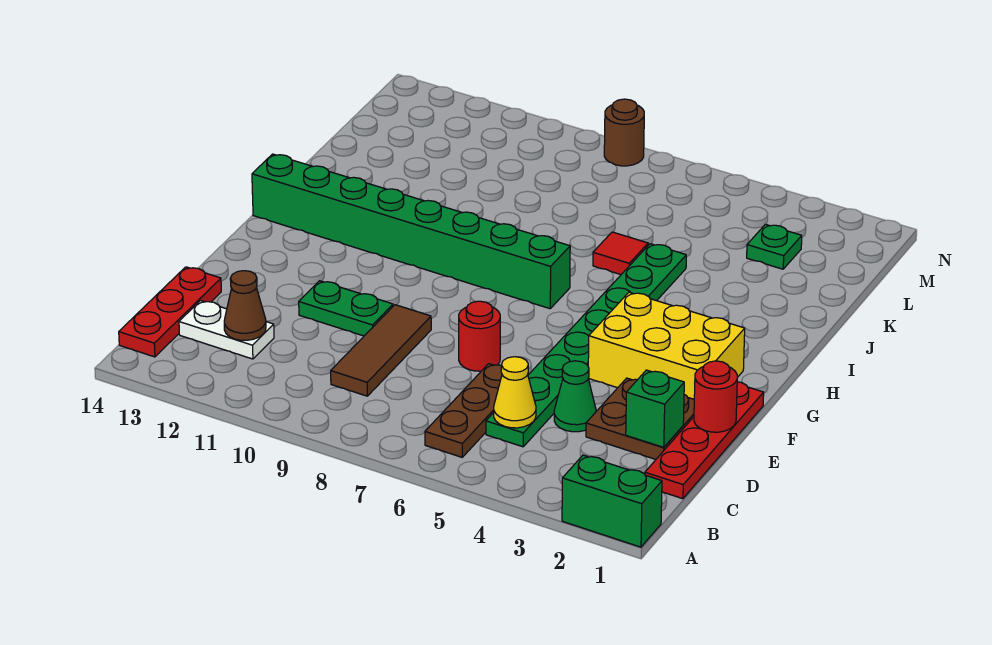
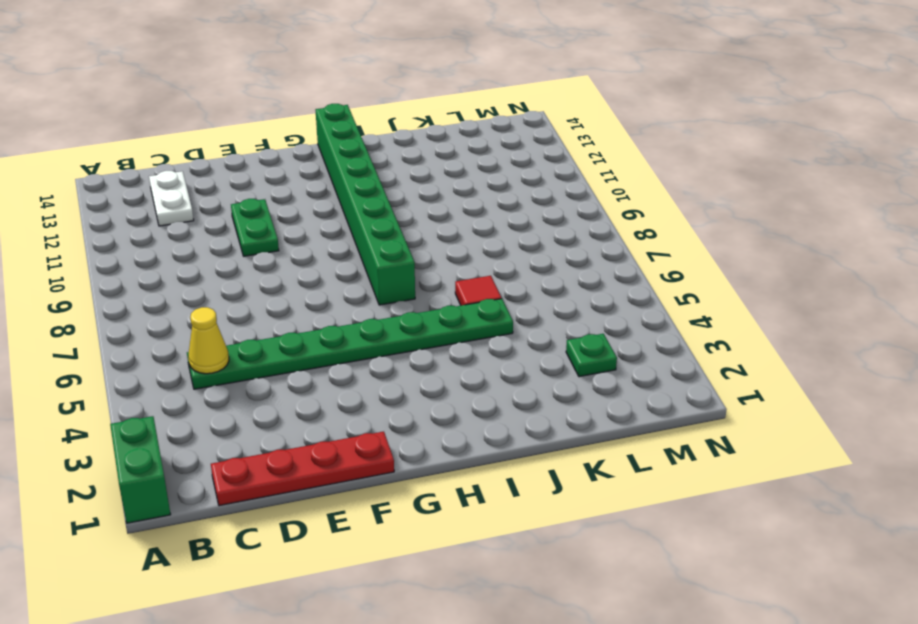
none -> brown 1x3 plate [425,364,502,457]
none -> red 1x3 plate [119,267,221,357]
none -> brown 1x3 tile [331,305,431,396]

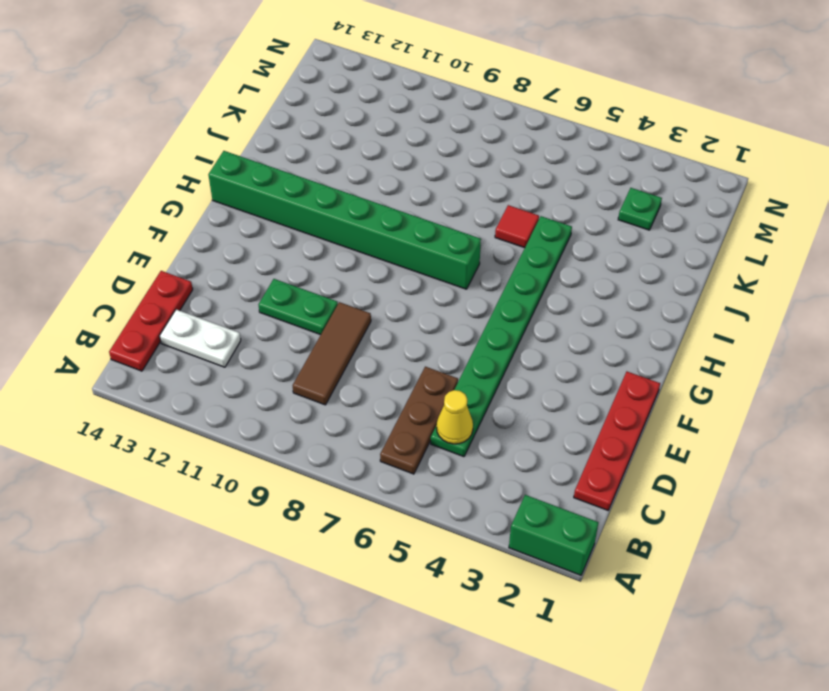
none -> brown 2x2 plate [586,378,694,459]
none -> green 1x1 cone [554,361,596,432]
none -> red 1x1 round brick [459,301,500,371]

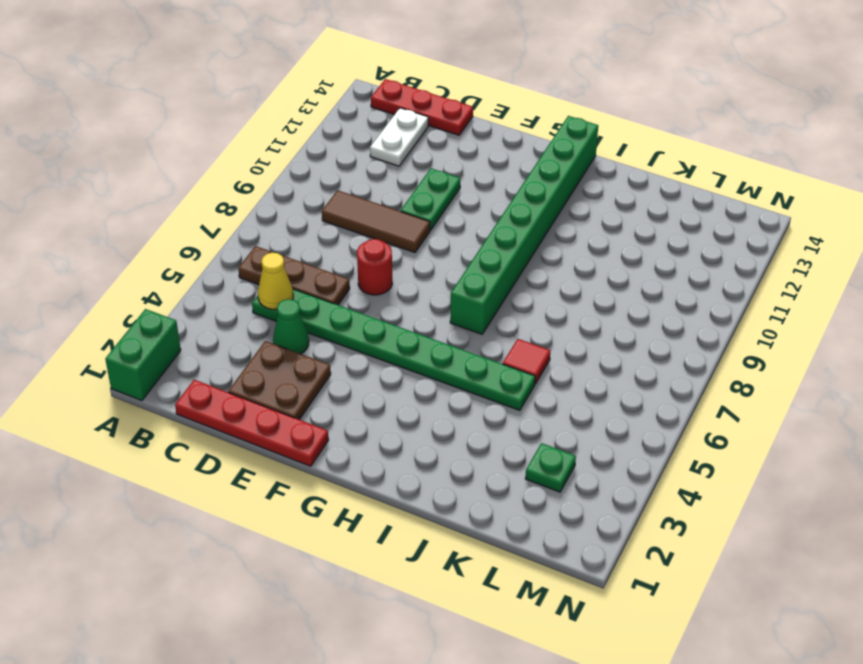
none -> yellow 2x3 brick [588,292,745,399]
none -> brown 1x1 round brick [604,99,644,166]
none -> brown 1x1 cone [224,271,266,340]

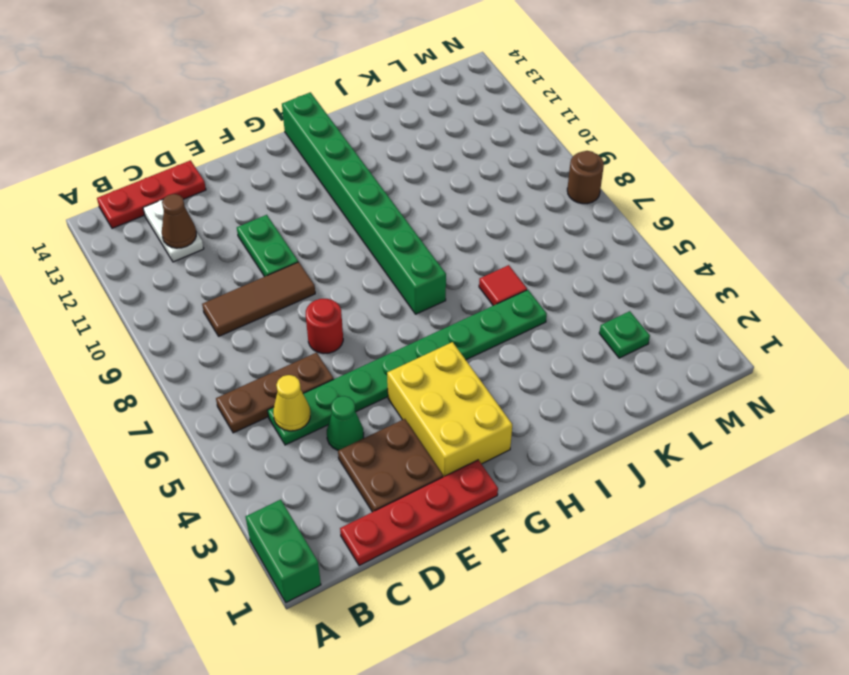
none -> green 1x1 brick [626,370,684,447]
none -> red 1x1 round brick [694,361,737,432]

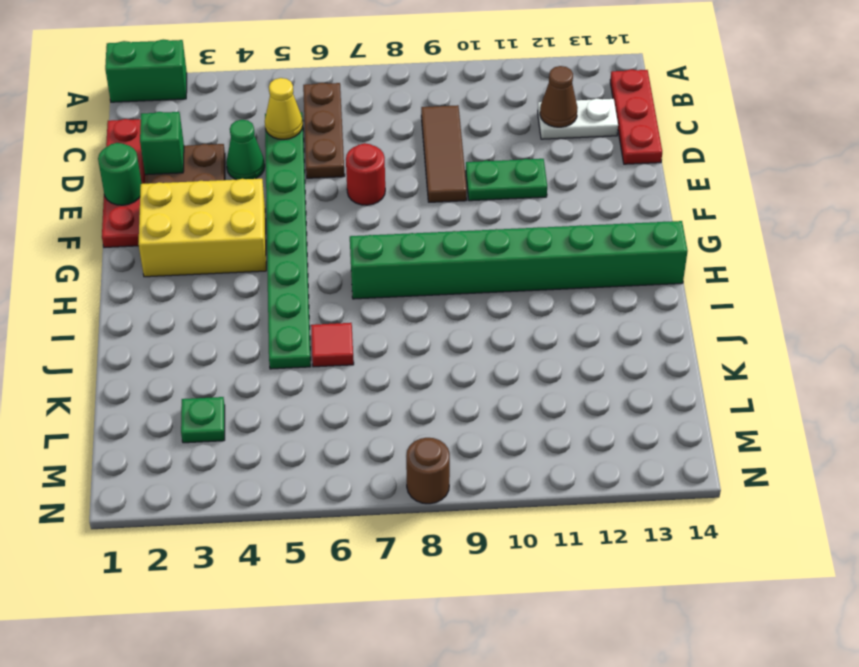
green 1x1 round brick [98,143,142,205] -> red 1x1 round brick [694,361,737,432]

